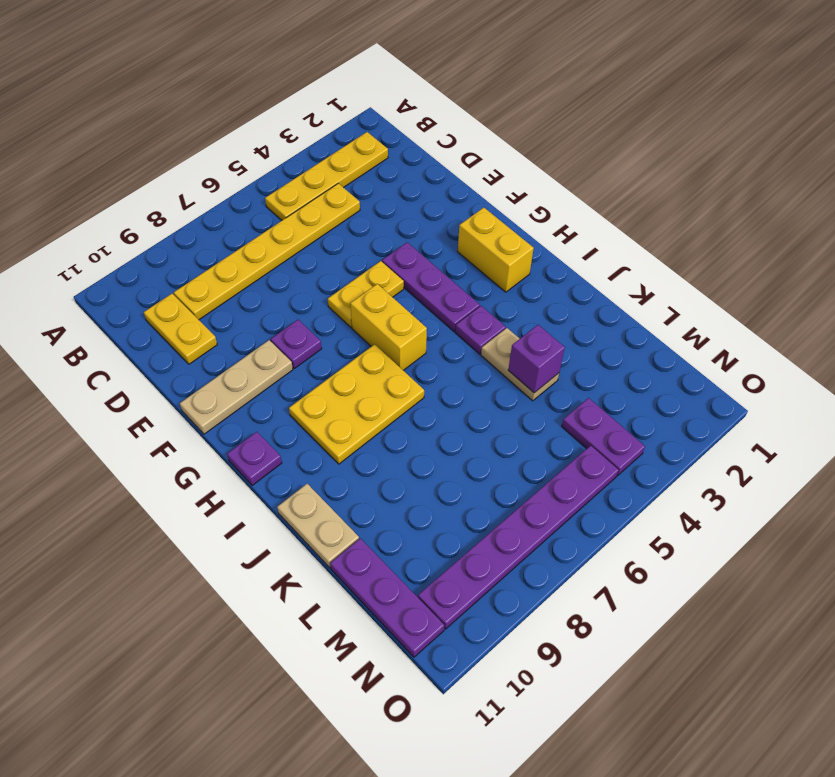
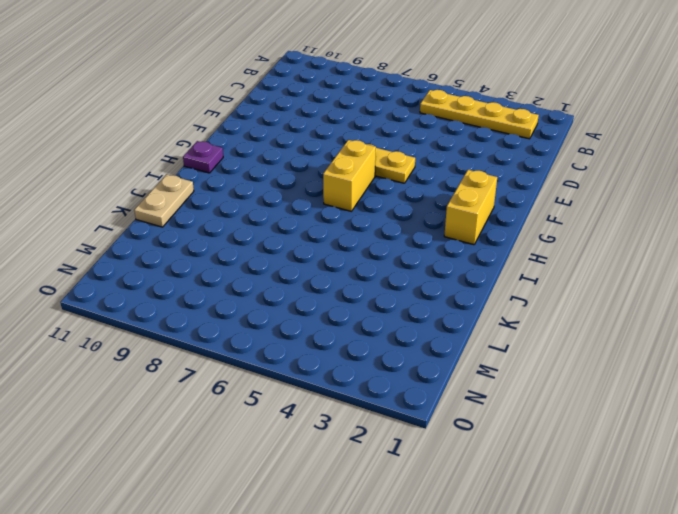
none -> yellow 1x6 plate [174,183,360,320]
none -> yellow 1x2 plate [144,294,217,364]
none -> purple 1x3 plate [382,242,480,332]

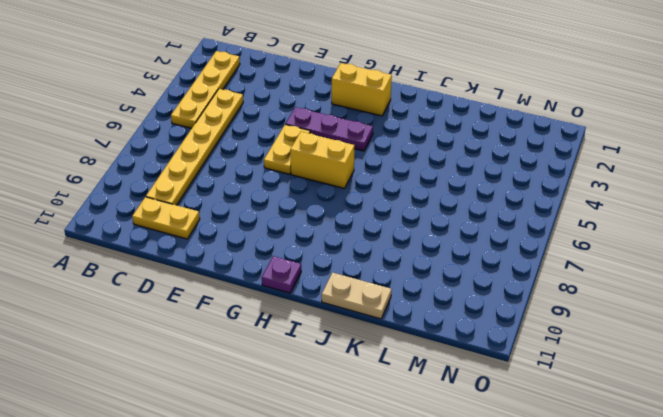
none -> purple 1x1 plate [271,320,322,368]
none -> tan 1x3 plate [180,340,293,434]
none -> yellow 2x3 plate [289,344,424,464]

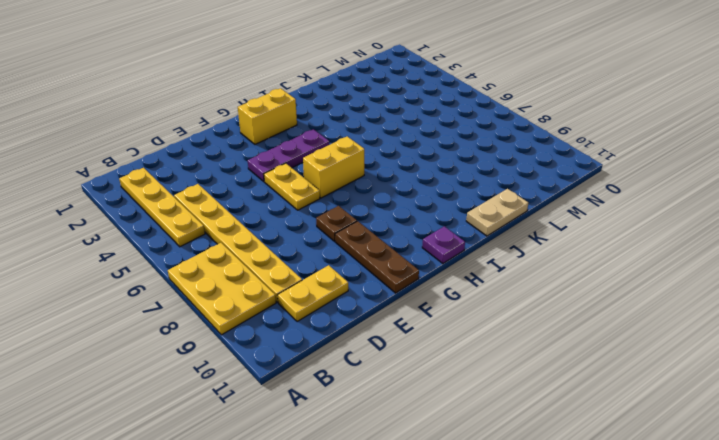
yellow 2x3 plate [168,243,276,335] -> yellow 2x3 plate moved to [289,344,424,464]
brown 1x1 plate [316,206,357,241] -> purple 1x1 plate [271,320,322,368]
brown 1x3 plate [335,221,419,293] -> tan 1x3 plate [180,340,293,434]
none -> purple 1x1 plate [455,306,506,354]
none -> tan 1x2 plate [481,328,559,401]
none -> purple 1x3 plate [330,538,444,657]

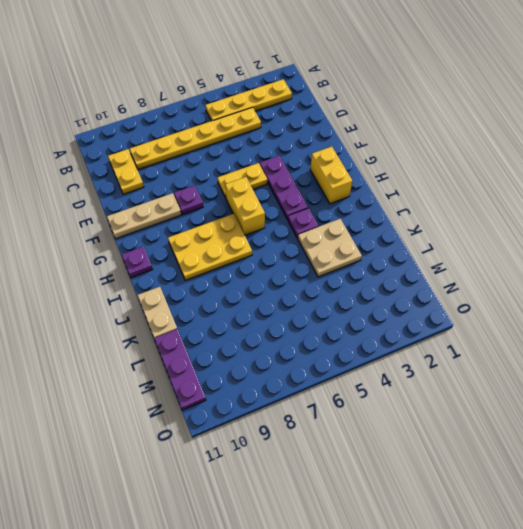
tan 2x2 plate [298,219,362,277] -> tan 1x2 plate [481,328,559,401]
none -> purple 1x2 plate [562,398,645,476]
none -> purple 1x6 plate [418,445,619,629]
none -> purple 1x1 brick [508,325,565,393]

